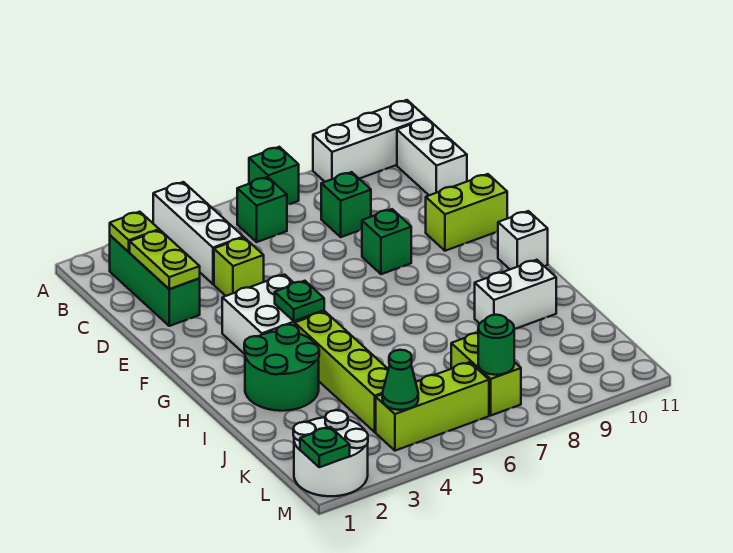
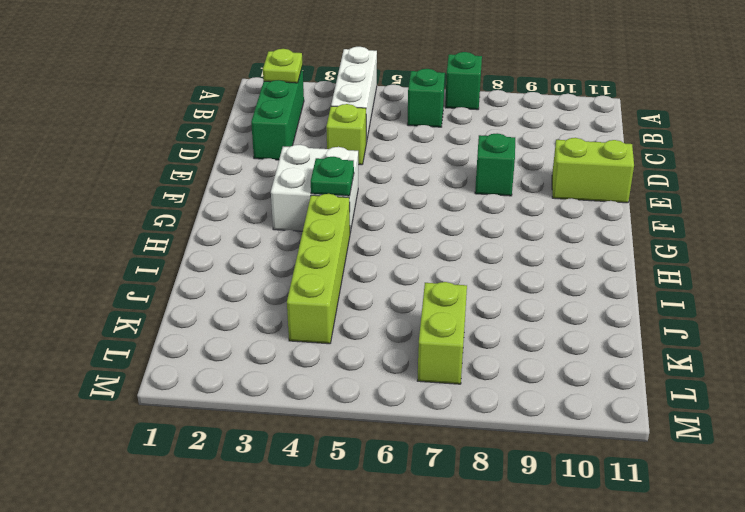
none -> white 1x3 brick [313,100,426,182]
none -> white 1x2 brick [397,118,467,195]
none -> green 1x1 brick [321,172,371,237]

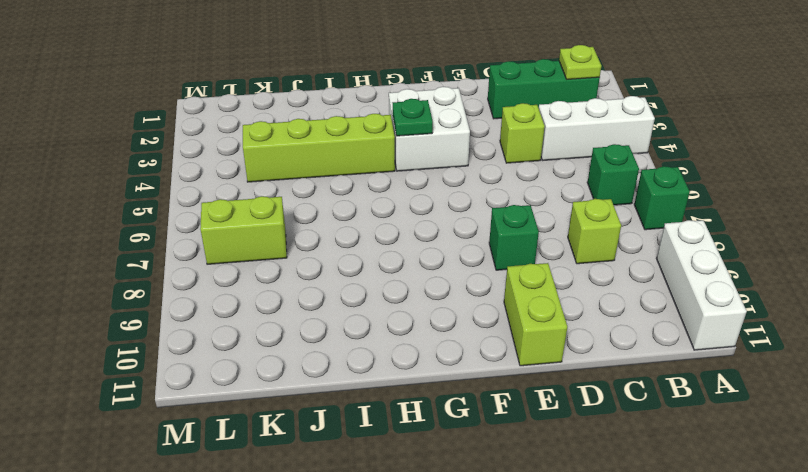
lime 1x1 brick [568,199,621,264] -> green 1x1 brick [321,172,371,237]
none -> white 1x2 brick [397,118,467,195]
none -> white 1x1 brick [498,211,548,269]
none -> green 2x2 round brick [244,324,319,411]

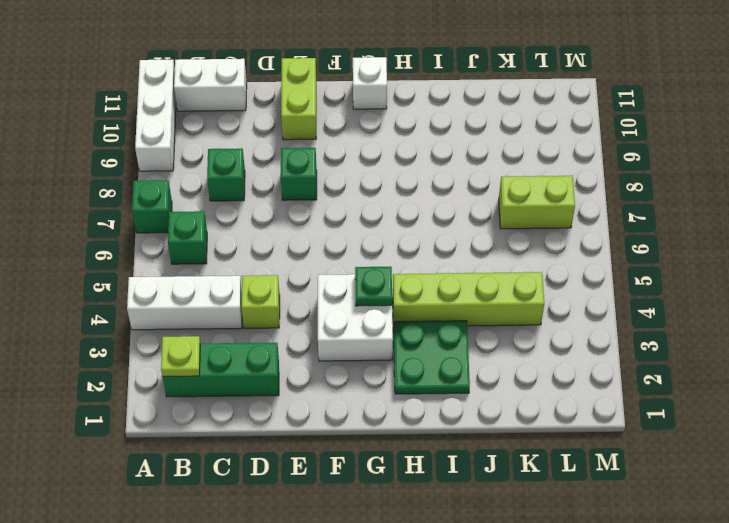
green 2x2 plate [393,321,470,394] -> green 2x2 round brick [244,324,319,411]
none -> white 1x2 brick [475,260,556,329]
none -> white 2x2 round brick [293,410,368,496]
none -> lime 1x3 brick [376,362,489,451]

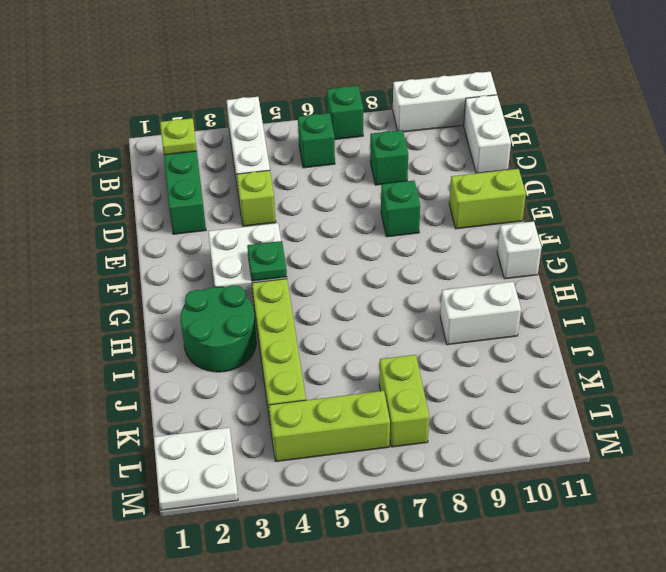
white 2x2 plate [154,428,238,510] -> white 2x2 round brick [293,410,368,496]
none -> lime 1x2 plate [130,230,200,289]
none -> green 1x1 cone [382,350,418,410]
none -> green 1x1 round brick [478,315,514,375]

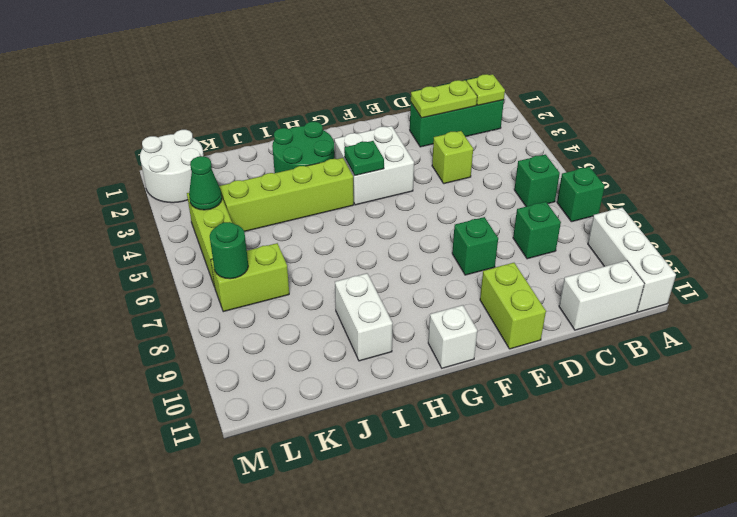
none -> white 1x3 brick [153,182,243,284]
none -> green 1x1 plate [300,427,350,467]

